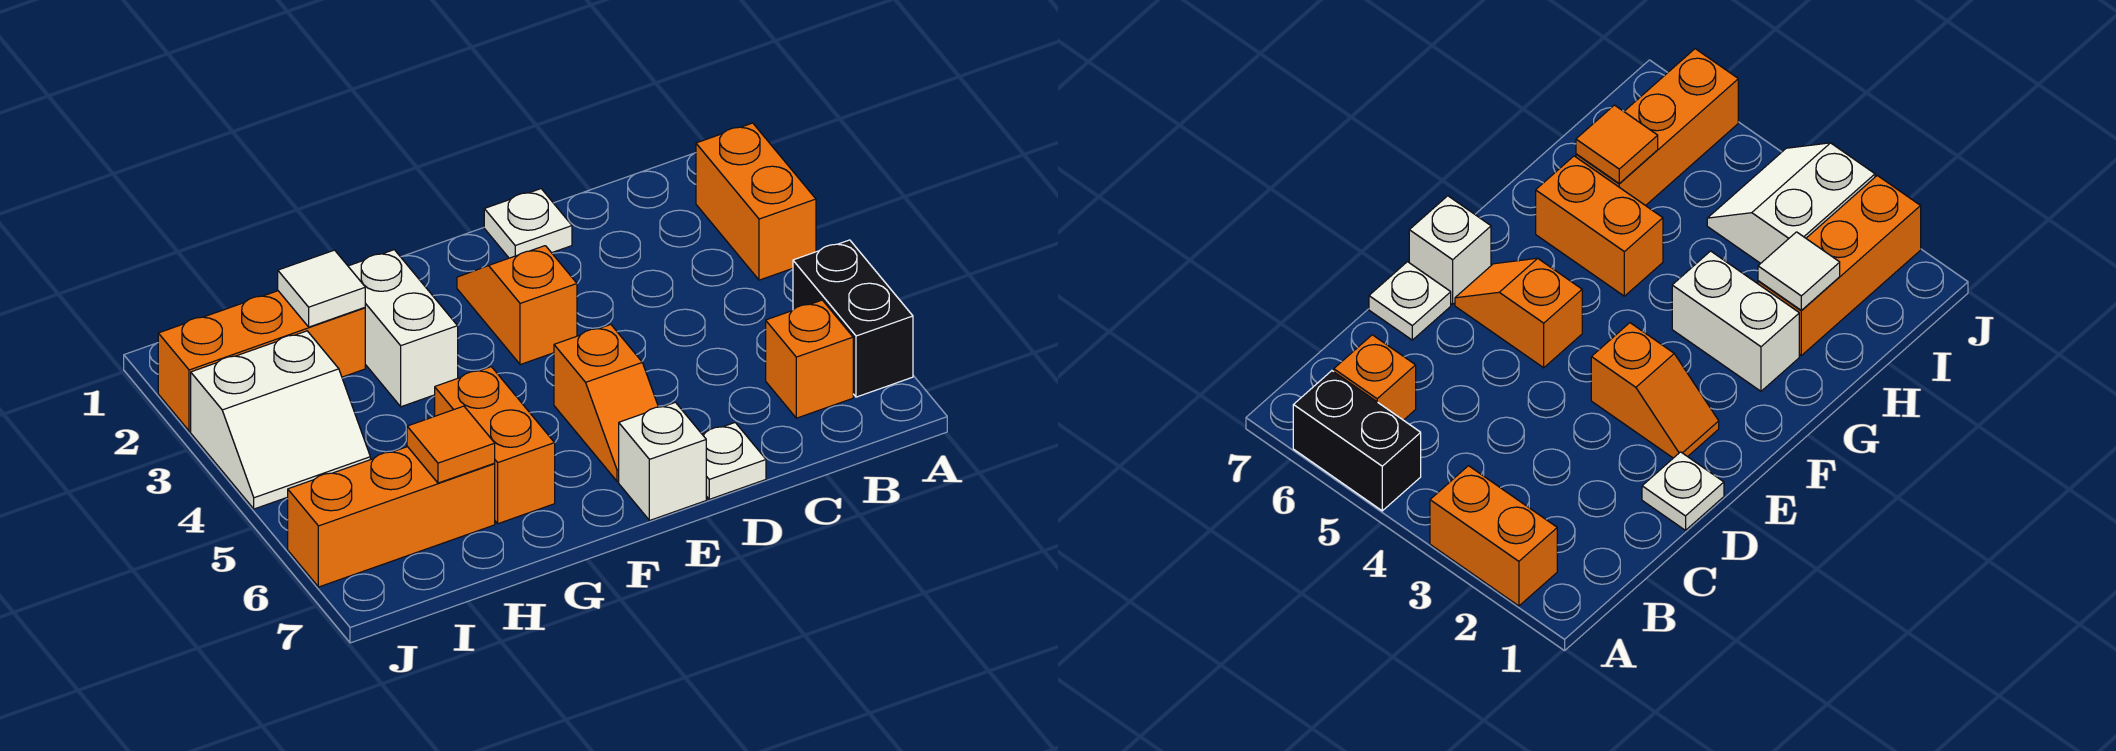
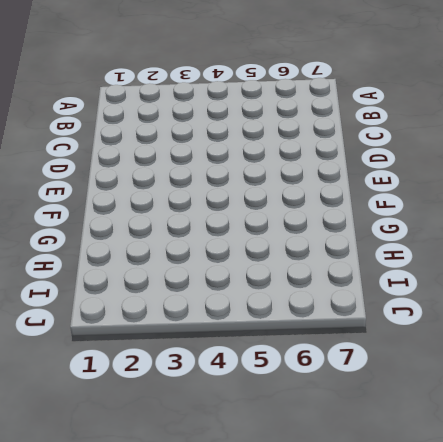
none -> orange 1x2 brick [696,123,816,280]
none -> black 1x2 brick [793,240,913,397]
none -> orange 1x1 brick [766,300,853,418]

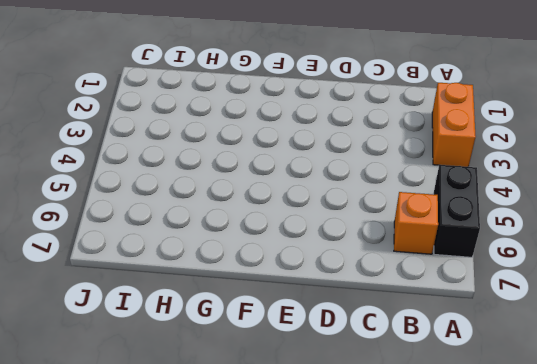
none -> white 1x1 plate [484,189,572,258]
none -> white 1x1 plate [702,423,766,499]
none -> orange 1x2 slope [457,246,577,365]

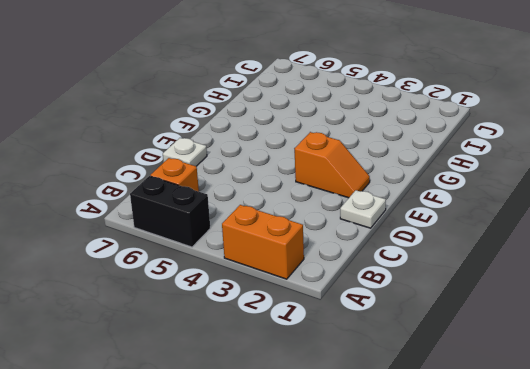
none -> orange 1x2 slope [554,324,658,482]
none -> white 1x1 brick [619,402,706,521]
none -> white 1x2 brick [348,250,458,407]

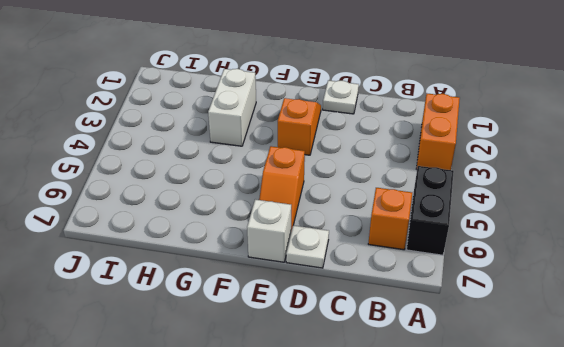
none -> orange 1x2 brick [435,367,555,524]
none -> orange 1x3 brick [158,291,365,431]
none -> orange 1x3 brick [288,447,495,587]

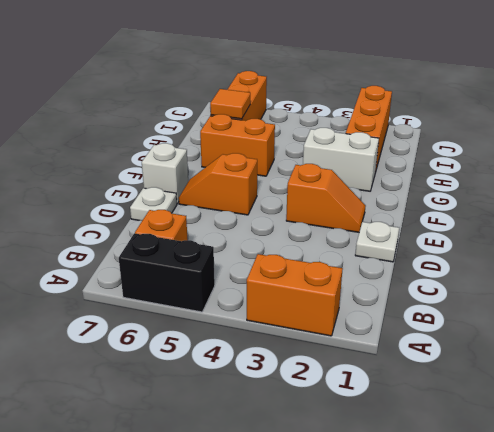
none -> white 2x2 slope [191,331,370,509]
none -> white 1x1 tile [278,250,365,327]

